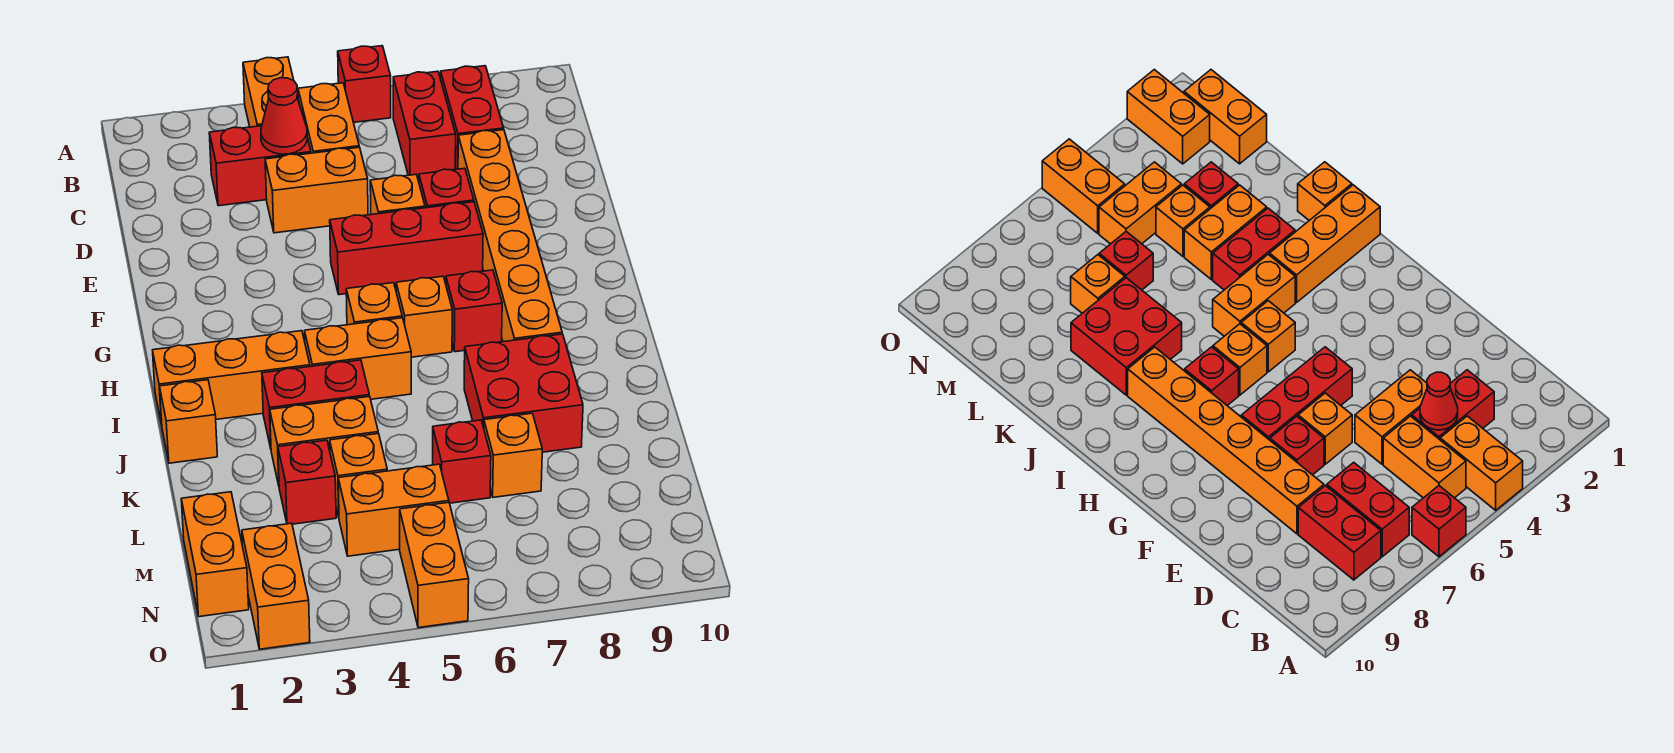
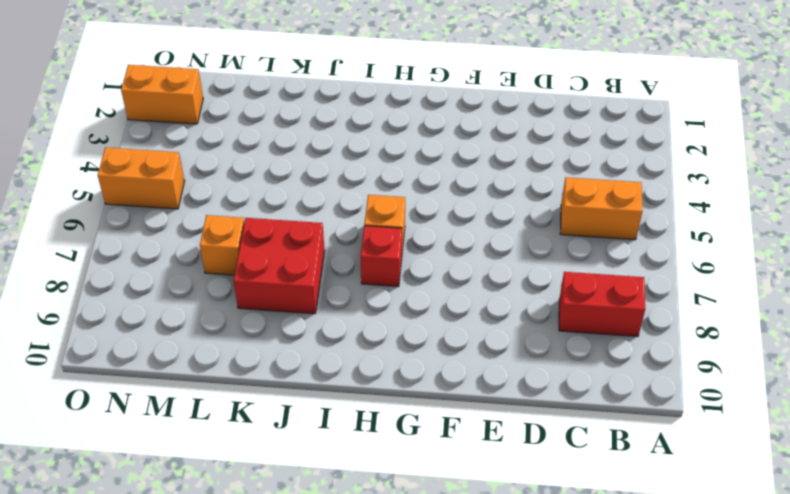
none -> orange 1x2 brick [243,57,299,127]
none -> red 1x1 brick [338,46,391,122]
none -> red 1x2 brick [393,71,456,181]

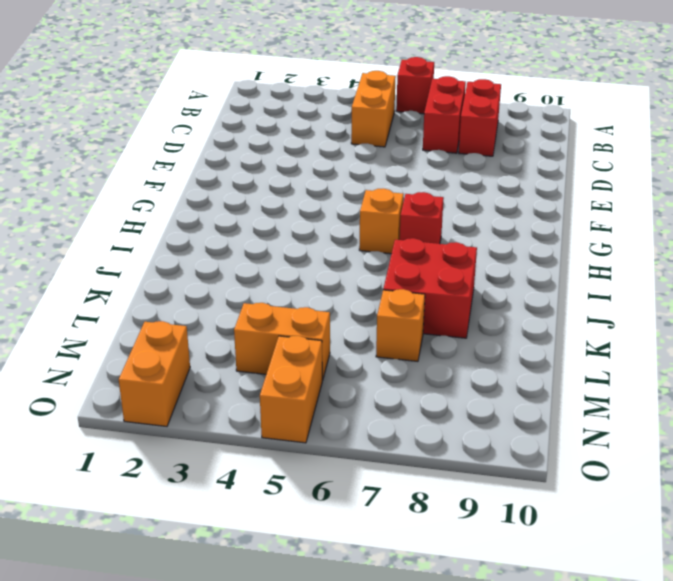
none -> orange 1x2 brick [243,57,299,127]
none -> red 1x2 brick [209,126,311,206]
none -> orange 1x2 brick [265,147,368,233]

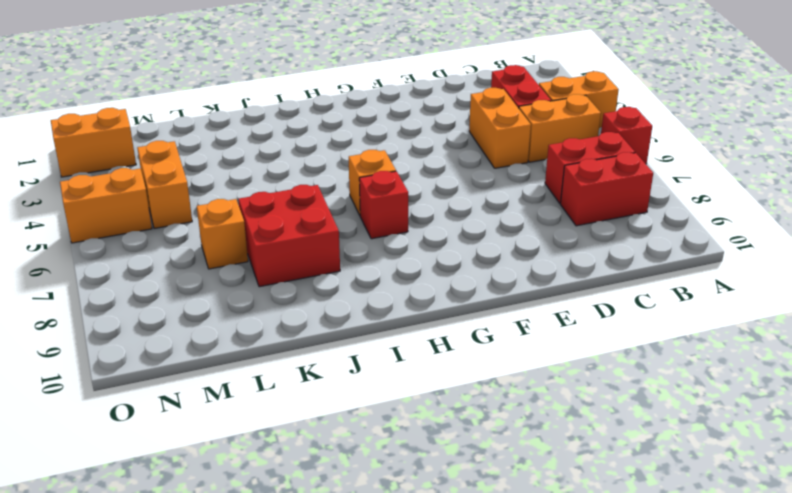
none -> orange 1x6 brick [458,130,562,342]
none -> orange 1x1 brick [370,175,425,215]
none -> red 1x1 brick [419,168,474,208]

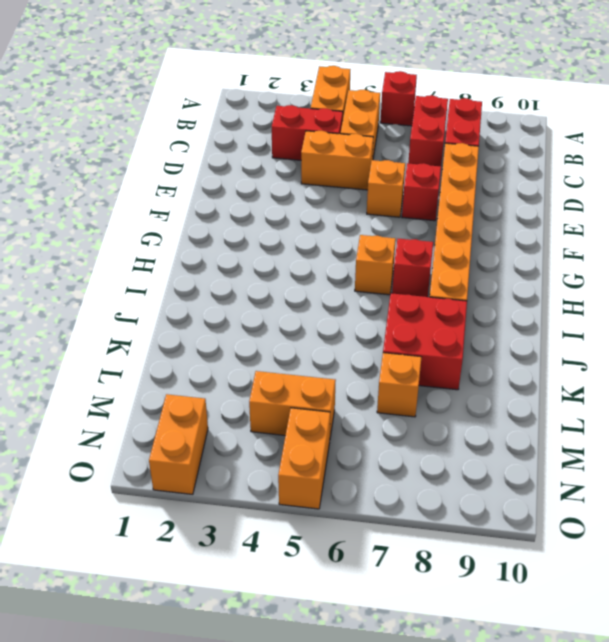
none -> red 1x3 brick [330,202,483,295]
none -> orange 1x1 brick [346,283,402,325]
none -> orange 1x3 brick [153,331,310,425]

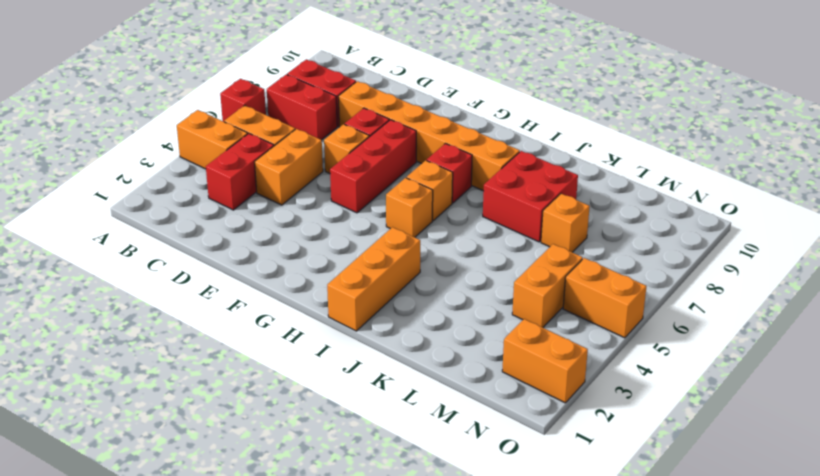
none -> orange 1x2 brick [305,318,411,399]
none -> orange 1x1 brick [159,380,217,463]
none -> red 1x2 brick [262,360,369,448]

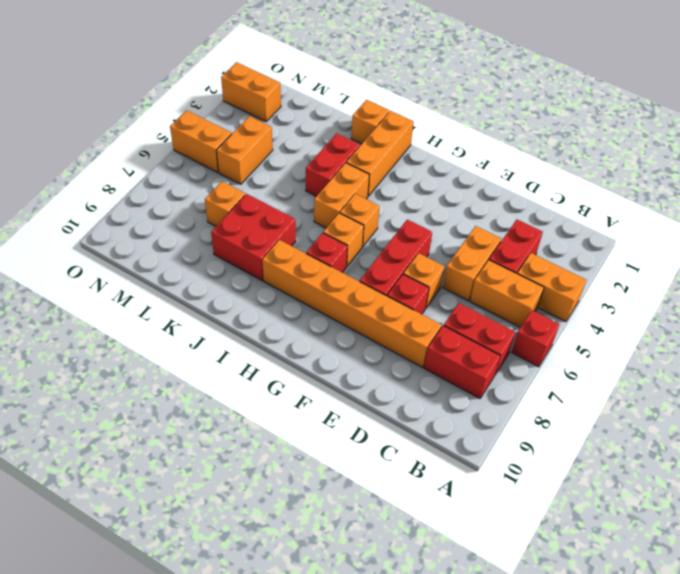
none -> orange 1x2 brick [270,396,378,485]
none -> red 1x1 brick [278,440,336,524]
none -> orange 1x1 brick [330,433,387,517]

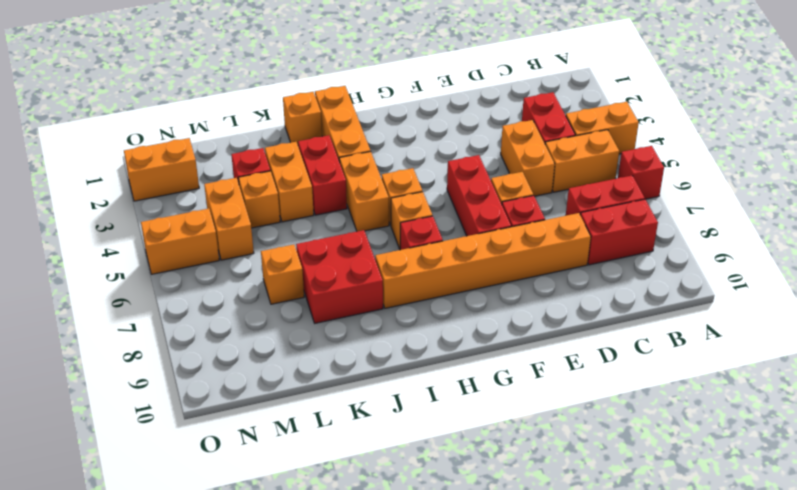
none -> red 1x1 brick [433,420,491,503]
none -> orange 1x2 brick [181,492,249,617]
none -> red 1x1 cone [261,78,307,154]

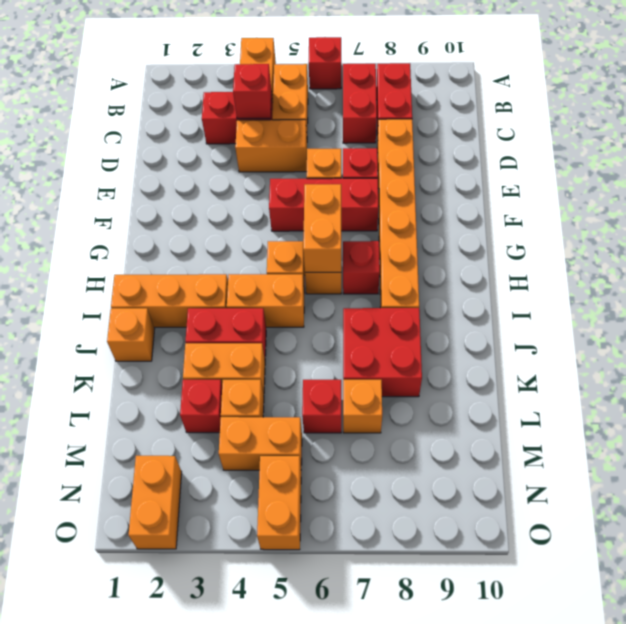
red 1x1 brick [233,64,271,118] -> red 1x1 cone [261,78,307,154]
orange 1x2 brick [303,184,341,272] -> orange 1x2 brick moved to [181,492,249,617]

